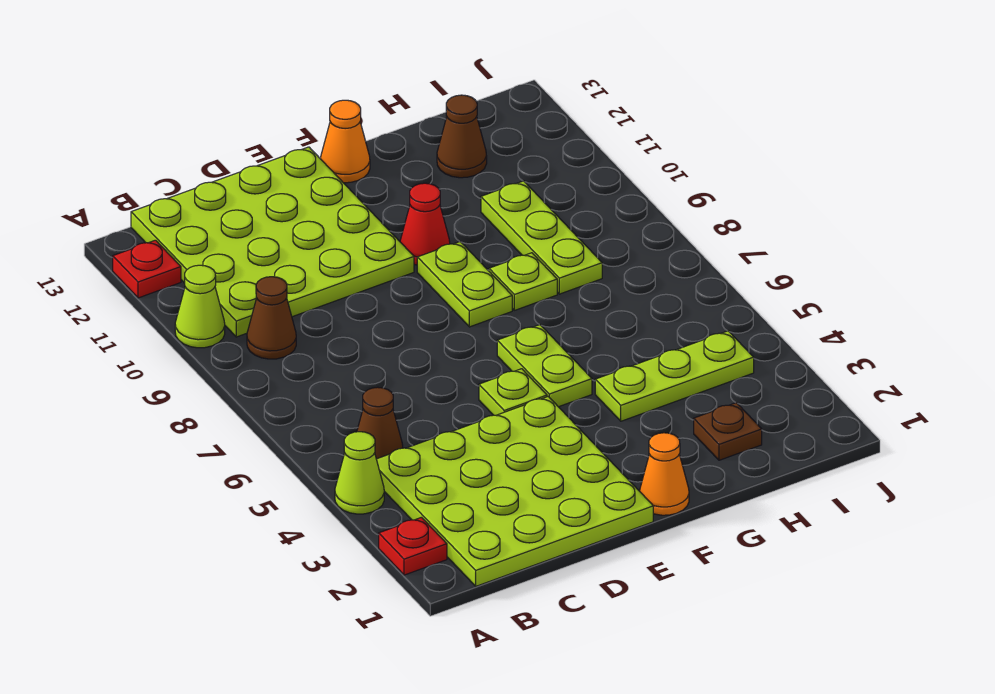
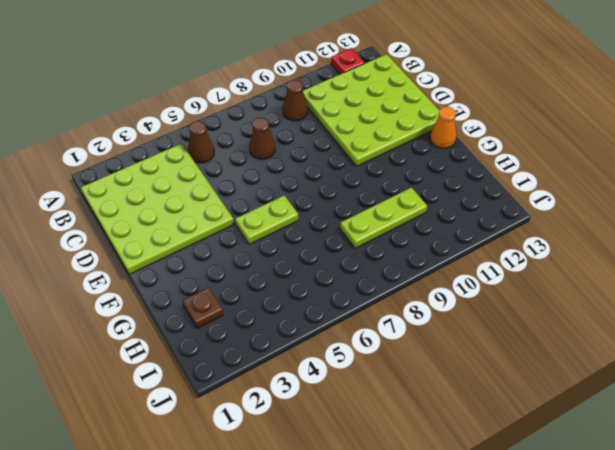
brown 1x1 cone [249,118,275,159] -> brown 1x1 cone moved to [437,95,487,178]
none -> red 1x1 plate [379,517,447,575]
none -> lime 1x1 cone [335,432,384,514]
none -> lime 1x1 cone [175,265,225,348]

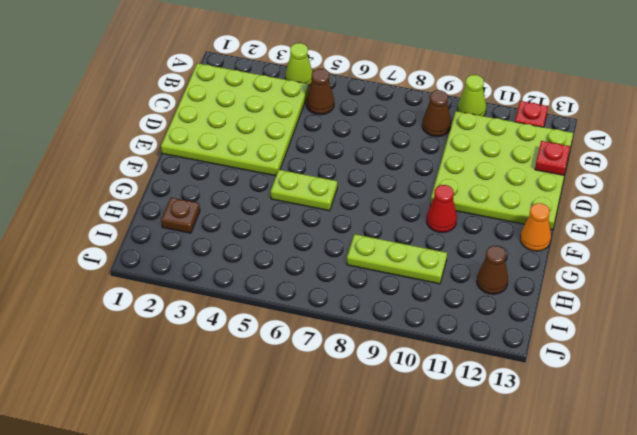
red 1x1 plate [535,141,570,175] -> red 1x1 plate moved to [379,517,447,575]
none -> lime 1x1 plate [479,369,547,415]
none -> orange 1x1 cone [640,433,689,515]
none -> lime 1x2 plate [417,242,512,327]

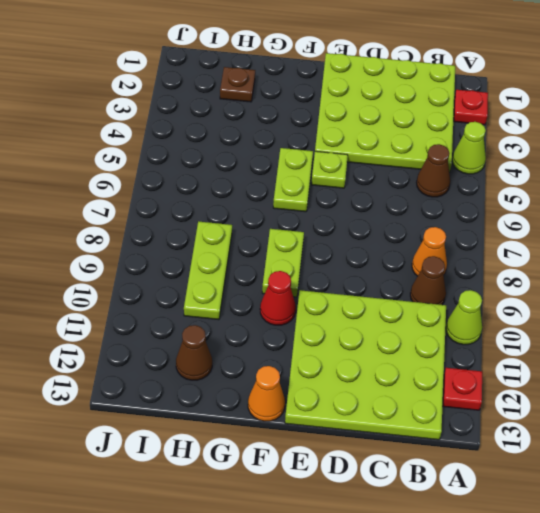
orange 1x1 cone [412,227,447,276] -> orange 1x1 cone moved to [640,433,689,515]
none -> lime 1x3 plate [595,331,754,421]
none -> lime 1x1 plate [489,253,557,310]

